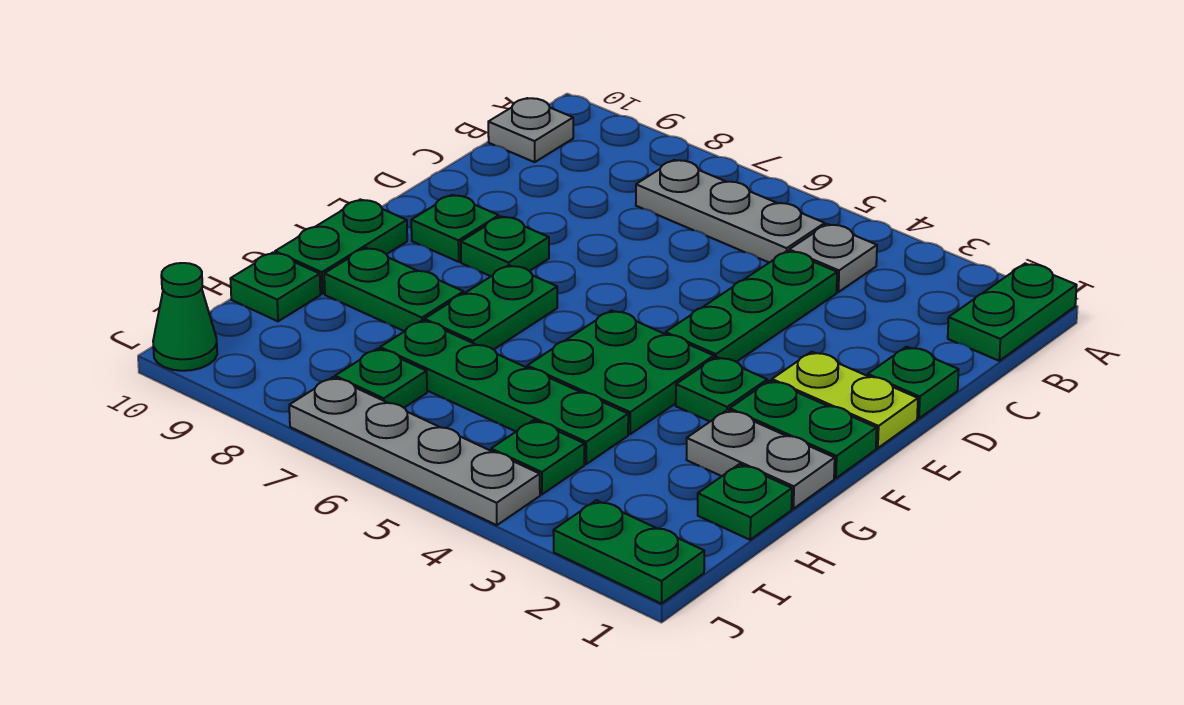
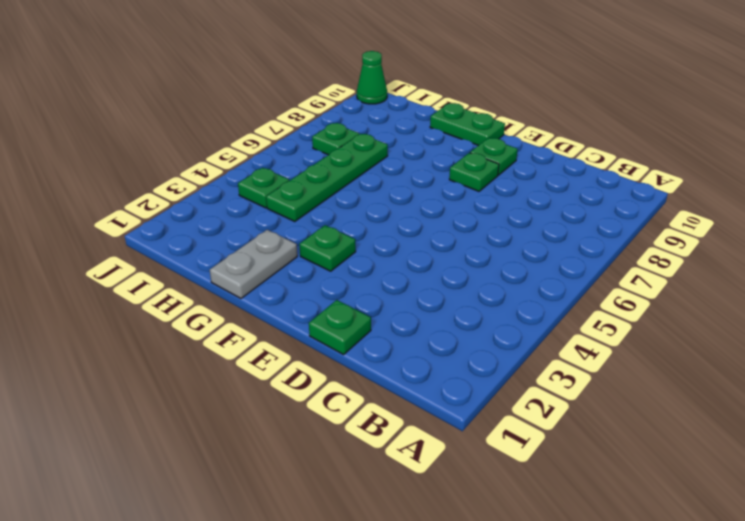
none -> green 1x2 plate [948,263,1077,361]
none -> grey 1x1 plate [789,224,877,292]
none -> grey 1x3 plate [636,160,825,263]

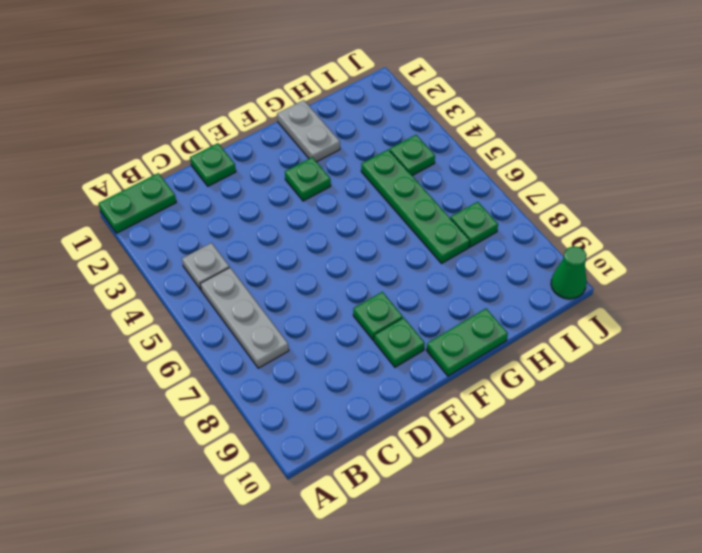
none -> grey 1x1 plate [488,98,573,162]
none -> green 1x3 plate [666,251,837,362]
none -> lime 1x2 plate [772,352,918,448]

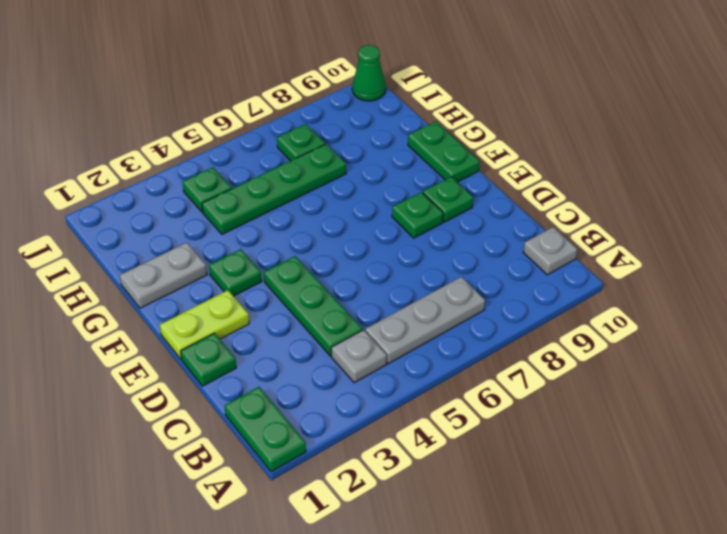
none -> green 1x2 plate [730,381,877,478]
none -> green 2x2 plate [527,310,714,434]
none -> green 1x2 plate [424,265,557,350]

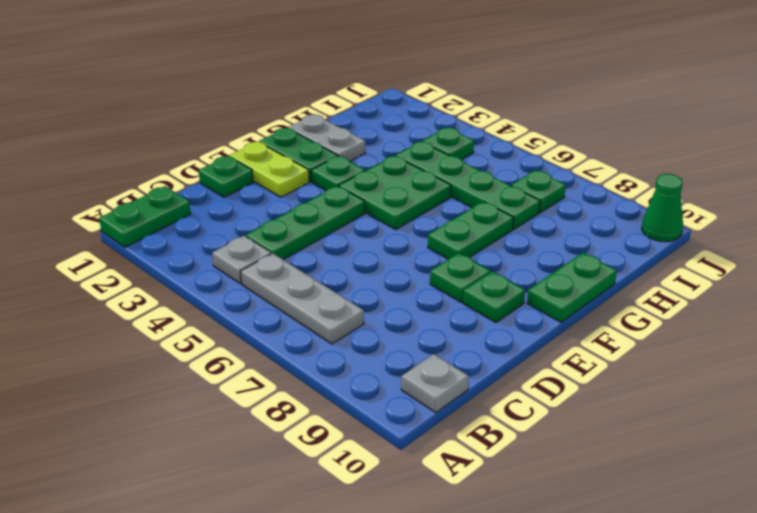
none -> green 1x2 plate [324,248,464,331]
none -> green 1x1 plate [698,464,792,540]
none -> green 1x1 plate [230,253,320,321]

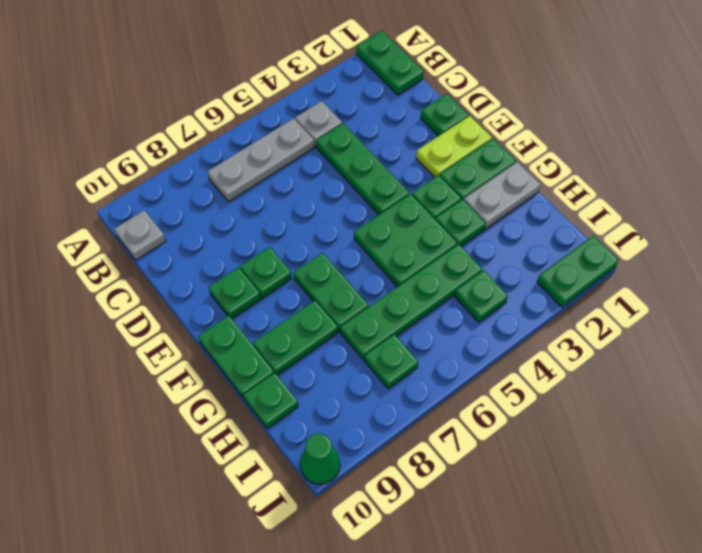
green 1x1 plate [435,199,486,246] -> green 1x1 plate moved to [698,464,792,540]
none -> grey 1x4 plate [289,377,540,525]

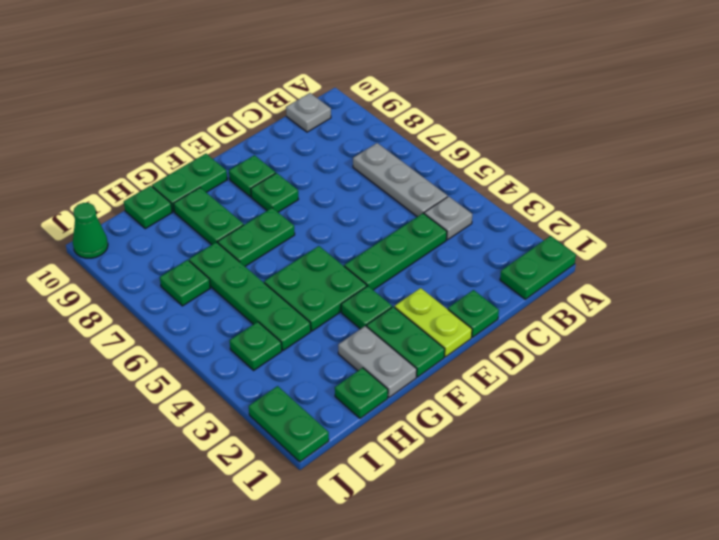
none -> grey 1x4 plate [289,377,540,525]

